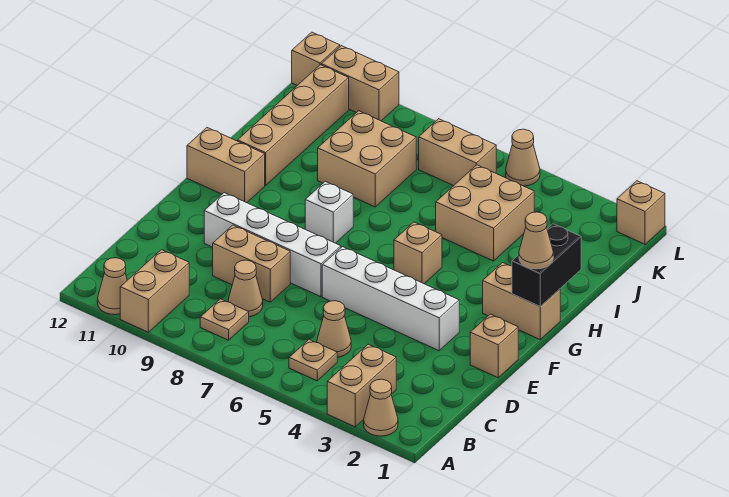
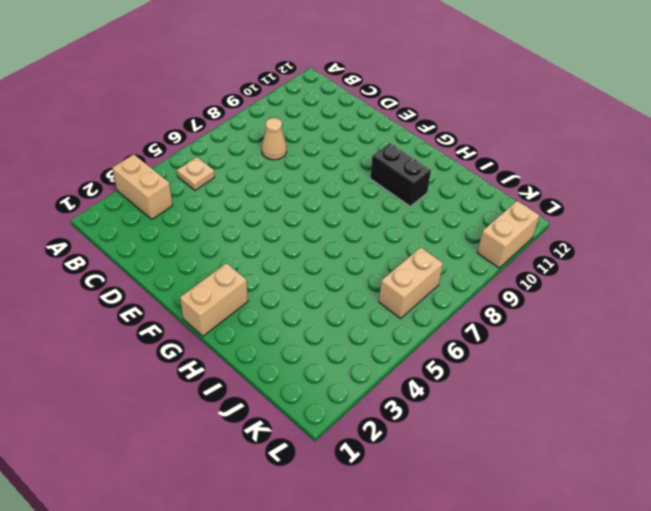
black 1x2 brick [370,143,431,206] -> black 1x2 brick moved to [512,224,581,306]
none -> tan 1x1 cone [364,379,398,436]
none -> tan 1x2 brick [120,250,189,332]
none -> tan 1x1 cone [98,258,127,315]

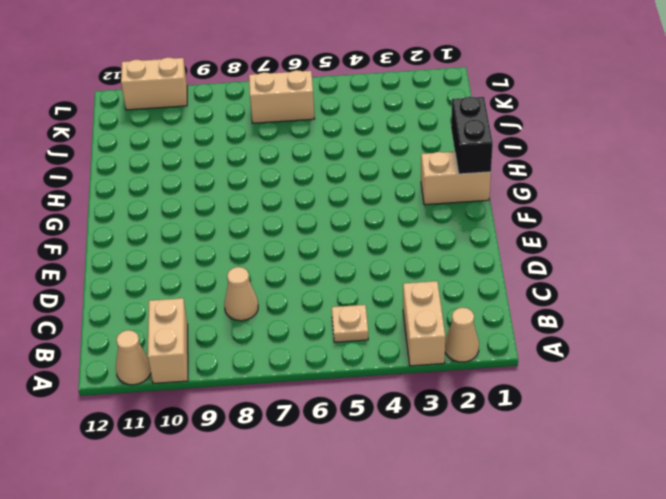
none -> tan 1x1 plate [200,299,249,340]
none -> tan 1x1 cone [317,301,351,357]
none -> tan 1x2 brick [213,225,290,302]

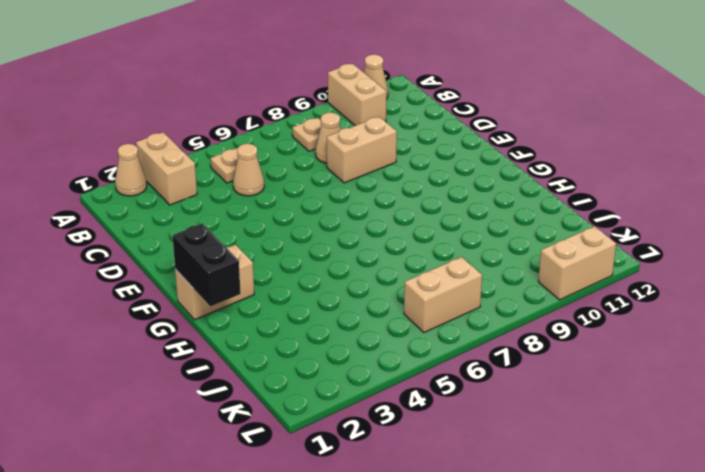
none -> tan 1x1 brick [470,314,518,378]
none -> white 1x4 brick [322,247,459,351]
none -> white 1x4 brick [204,193,341,297]

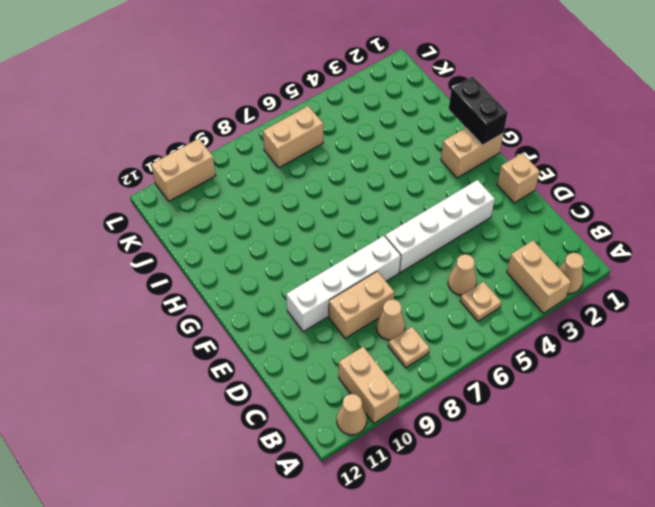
none -> tan 1x1 brick [394,222,442,284]
none -> white 1x1 brick [305,181,353,243]
none -> tan 1x2 brick [187,128,265,203]

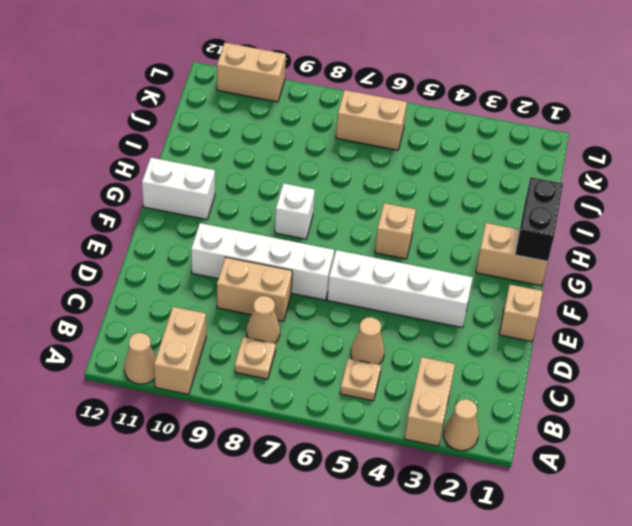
white 1x2 brick [142,158,215,220] -> tan 1x2 brick [187,128,265,203]
none -> tan 1x4 brick [238,65,349,185]
none -> tan 2x2 brick [436,165,534,261]
none -> tan 2x2 brick [318,111,416,207]

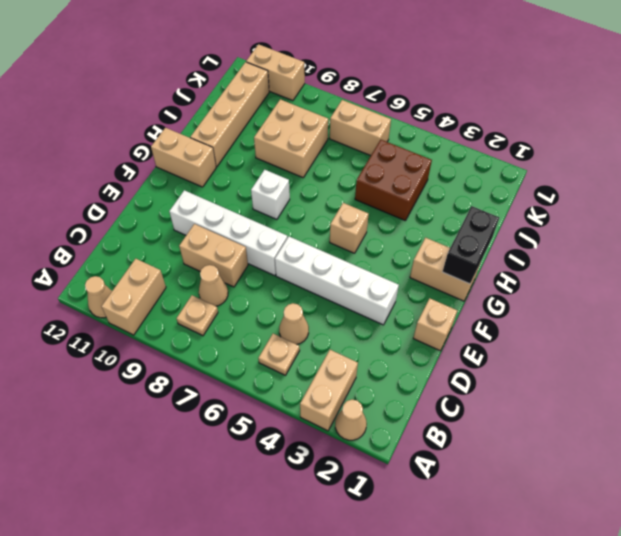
brown 2x2 brick [355,140,432,221] -> tan 2x2 brick [436,165,534,261]
none -> tan 1x1 brick [617,181,665,244]
none -> tan 1x1 cone [506,129,540,186]
none -> tan 1x1 brick [292,32,340,85]

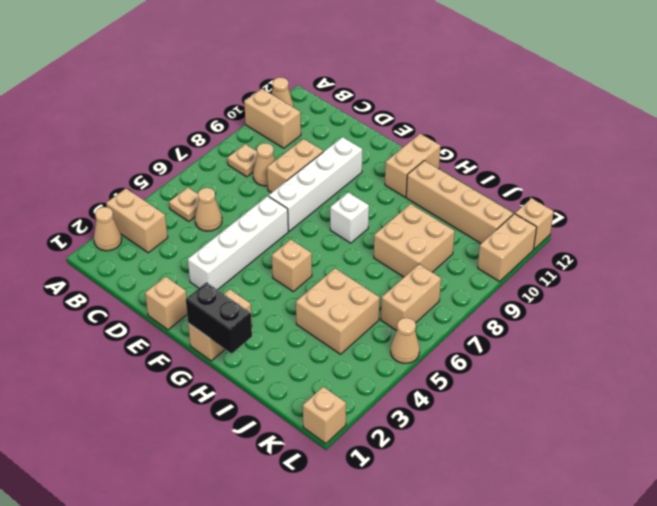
none -> tan 1x1 cone [519,212,553,269]

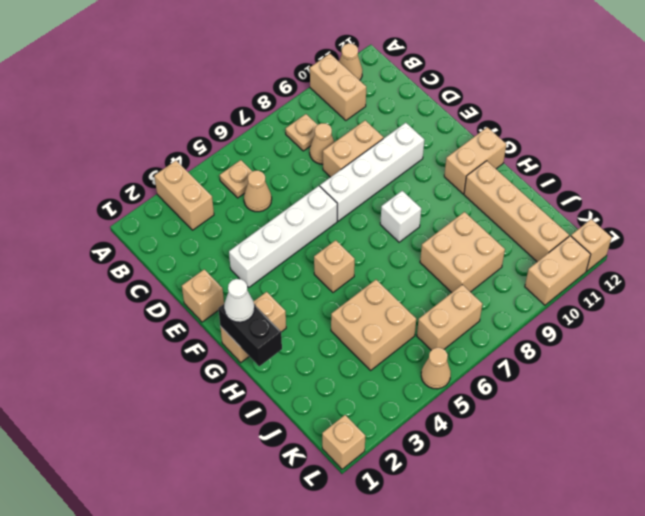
white 1x1 cone [224,279,255,322] -> tan 1x1 cone [519,212,553,269]
none -> tan 1x1 cone [364,379,398,436]

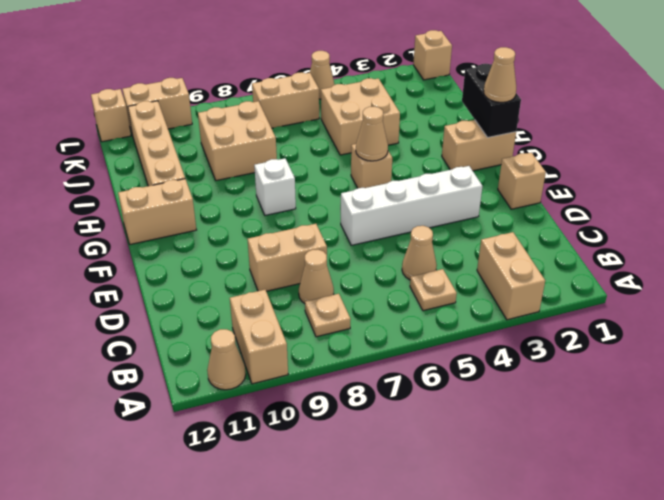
tan 1x1 cone [356,106,388,161] -> tan 1x1 cone moved to [364,379,398,436]
none -> white 1x4 brick [204,193,341,297]

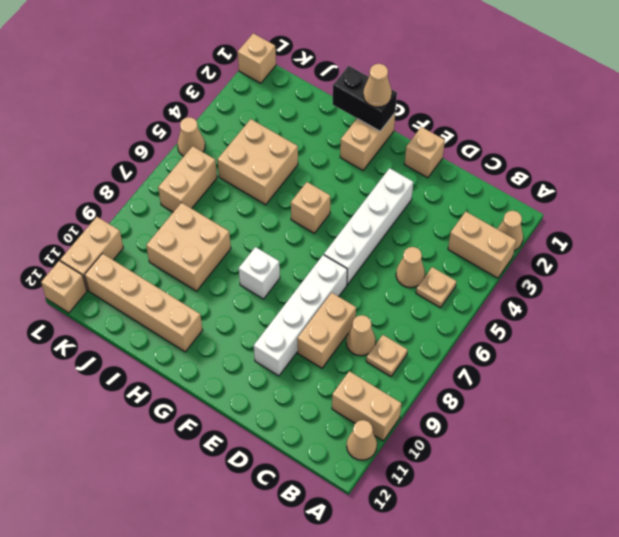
none -> tan 1x2 brick [187,128,265,203]

